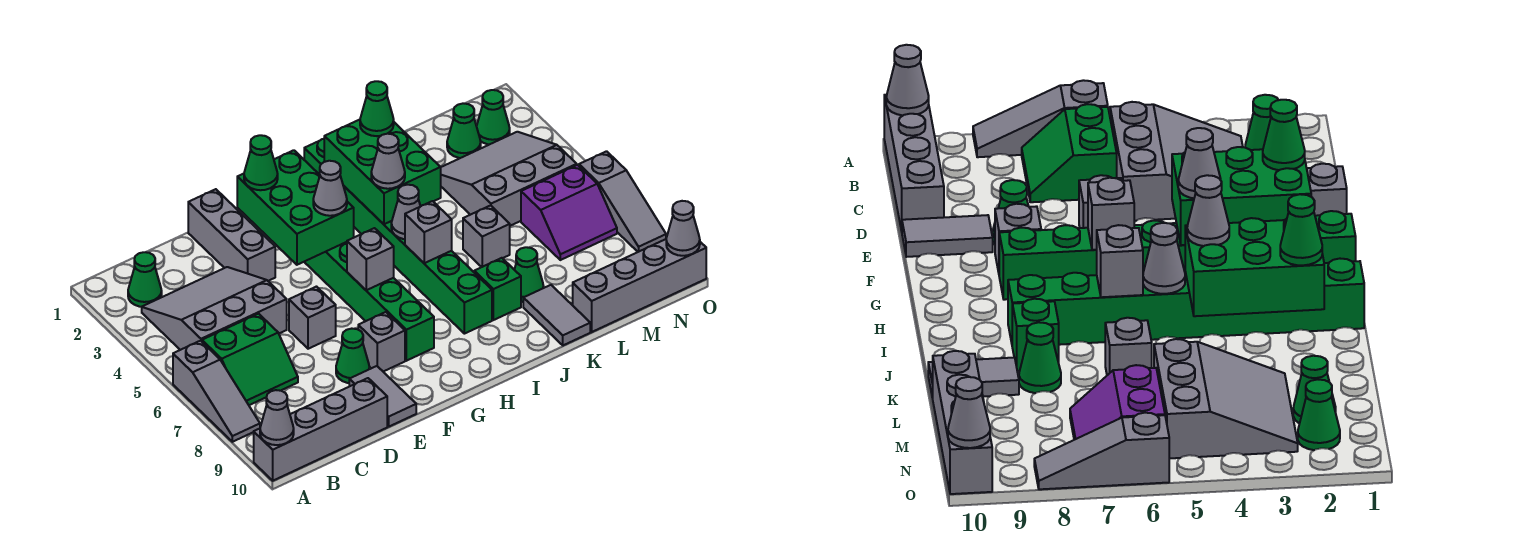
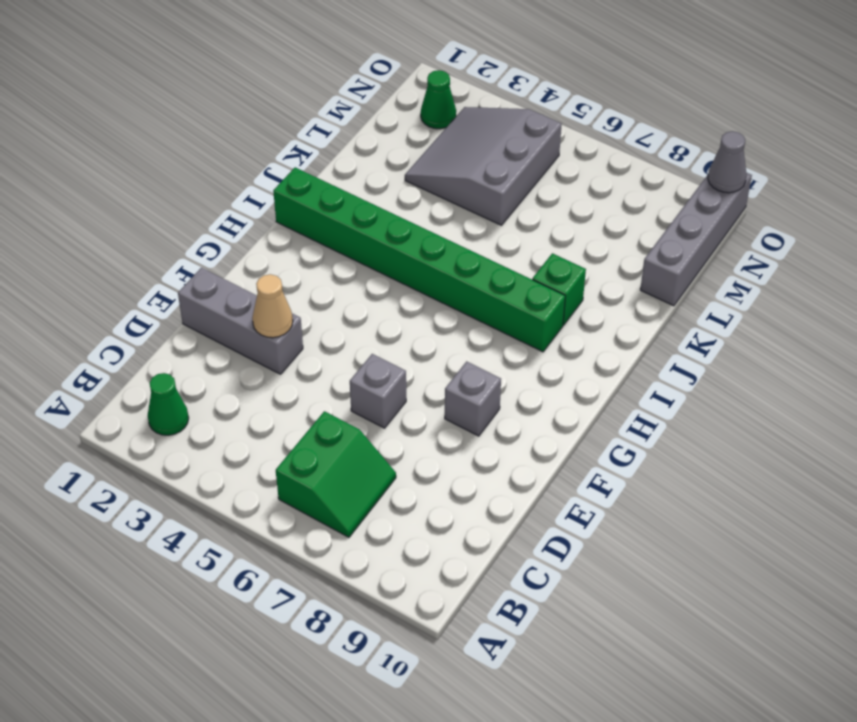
tan 1x1 cone [252,274,293,338] -> none
none -> grey 1x3 slope [173,341,260,442]
none -> grey 1x4 brick [254,378,387,481]
none -> grey 3x3 slope [142,267,287,350]
none -> green 1x1 cone [336,329,369,383]

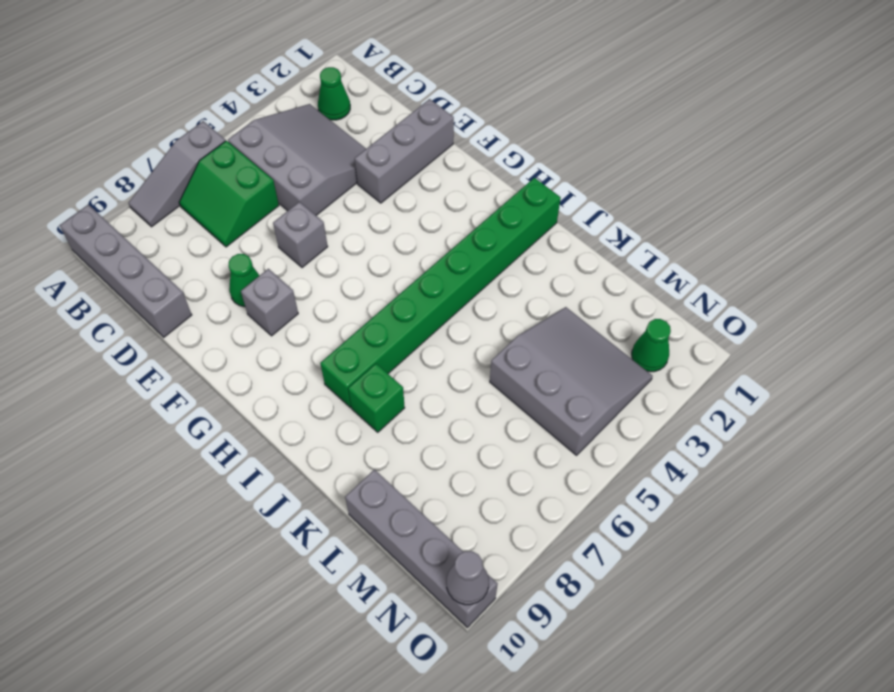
none -> grey 1x2 tile [349,366,416,426]
none -> green 1x8 brick [305,242,434,361]
none -> grey 1x1 brick [463,205,510,267]
none -> green 1x1 cone [514,247,544,302]

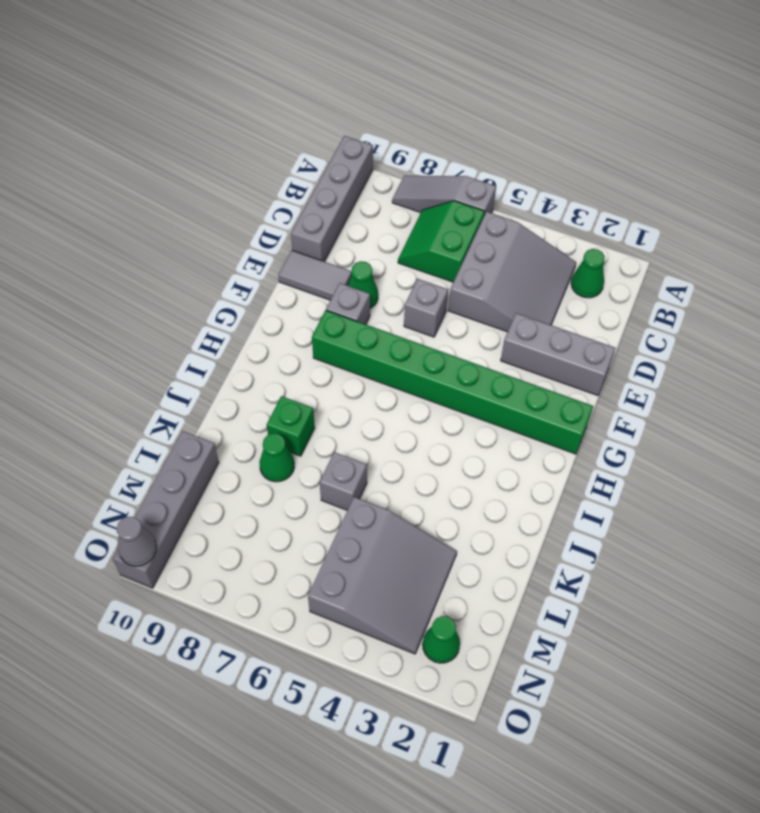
none -> green 1x8 brick [304,139,492,334]
none -> grey 1x2 tile [523,285,590,345]
none -> green 1x1 cone [447,103,481,158]
none -> purple 2x2 slope [521,165,617,260]

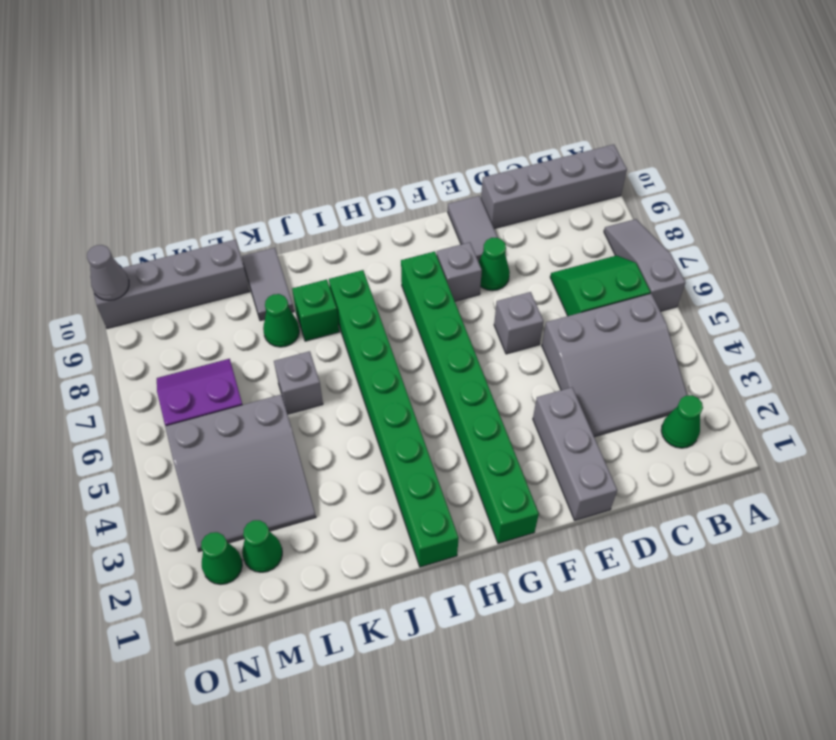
none -> grey 1x3 slope [579,151,666,252]
none -> grey 1x1 cone [260,390,294,445]
none -> green 2x3 brick [237,150,354,265]
none -> grey 1x1 brick [347,228,394,290]

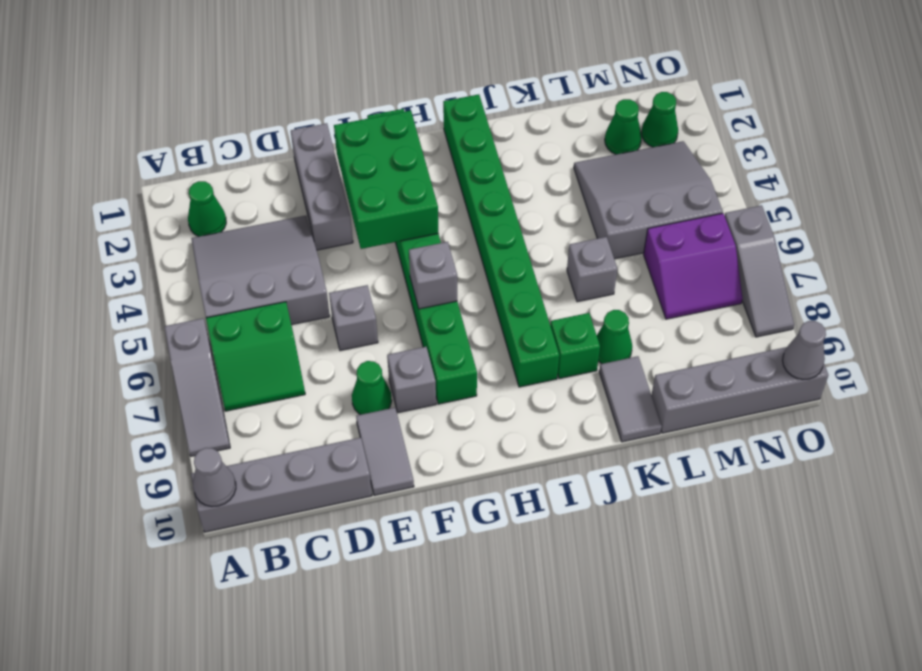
none -> green 2x3 brick [324,120,441,224]
none -> grey 1x1 cone [391,185,421,239]
none -> grey 1x1 brick [405,201,452,263]
none -> green 1x1 cone [244,135,278,190]

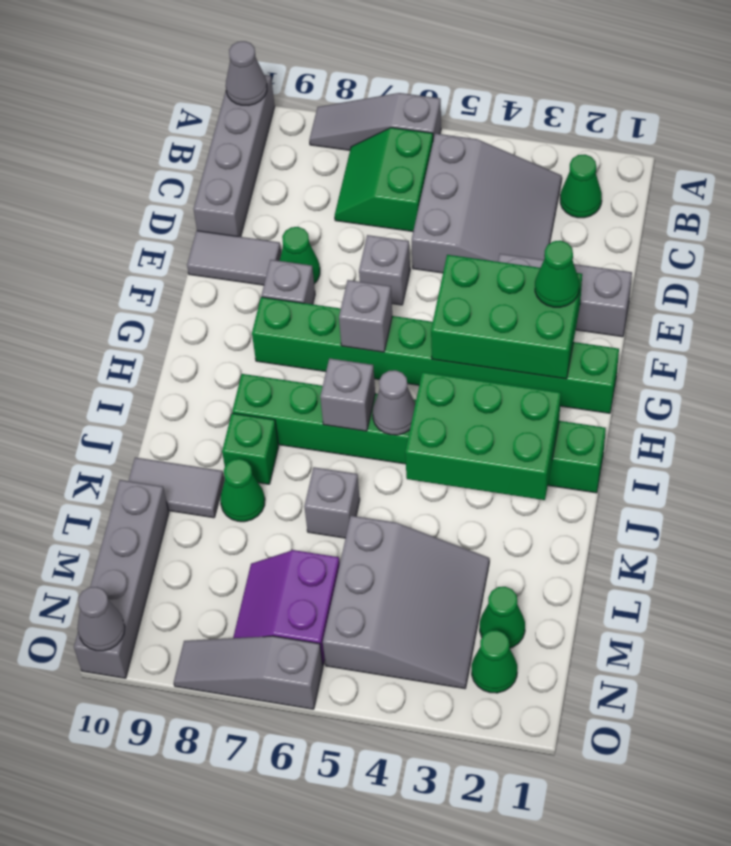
none -> grey 1x1 cone [313,161,347,216]
none -> grey 1x1 cone [371,134,405,189]
none -> green 1x1 cone [360,81,394,136]

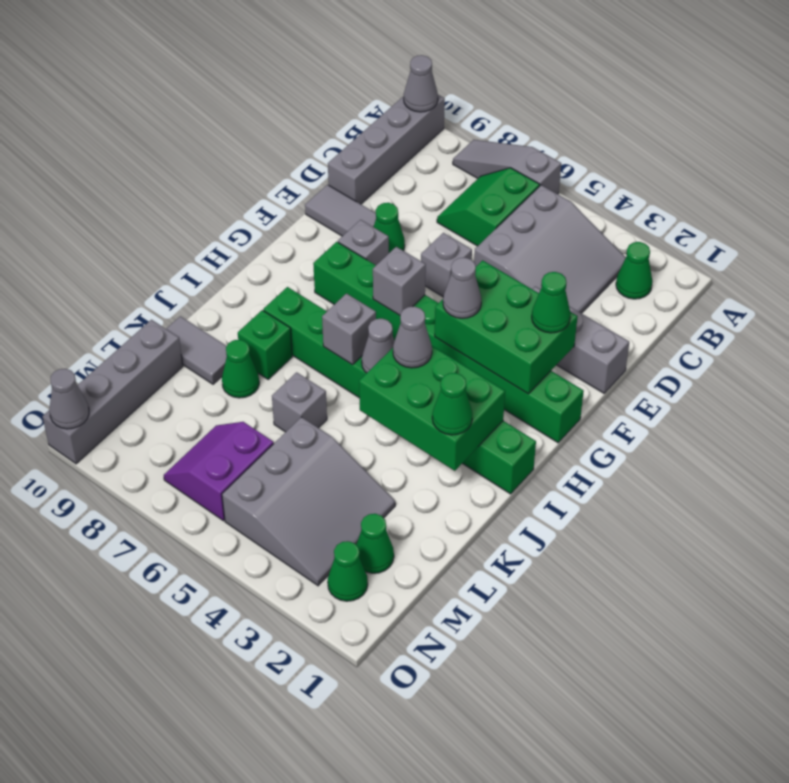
none -> grey 1x3 slope [579,151,666,252]

